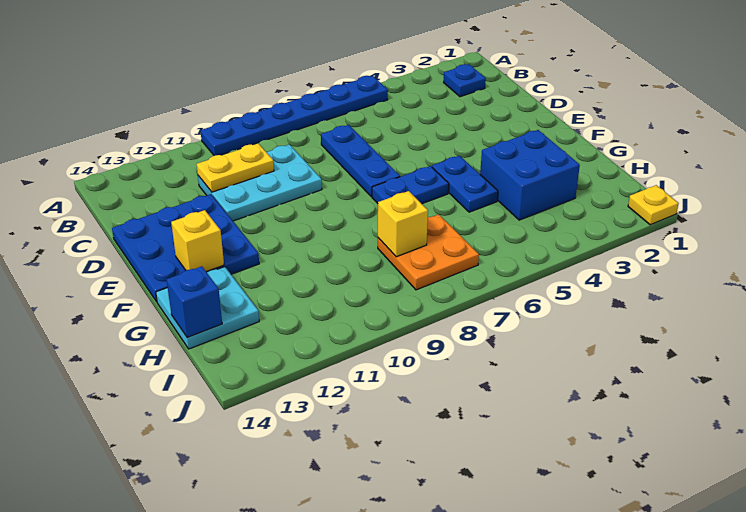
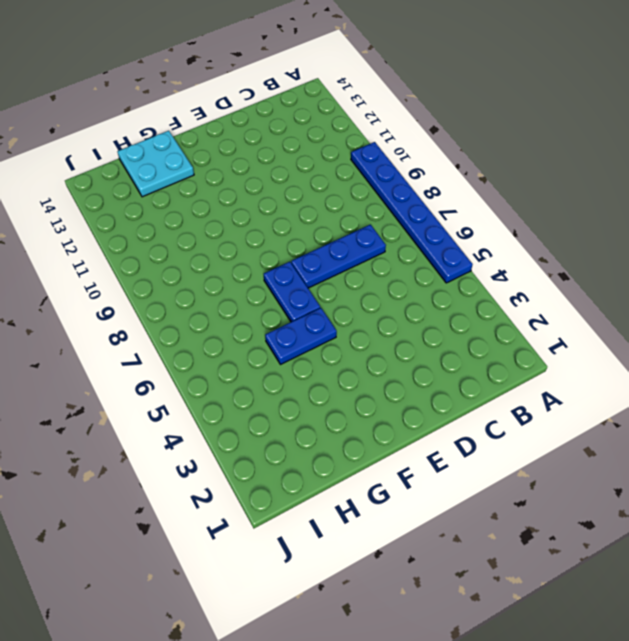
none -> blue 1x1 plate [444,64,486,97]
none -> cyan 2x3 plate [198,144,322,221]
none -> blue 3x3 plate [112,194,259,302]

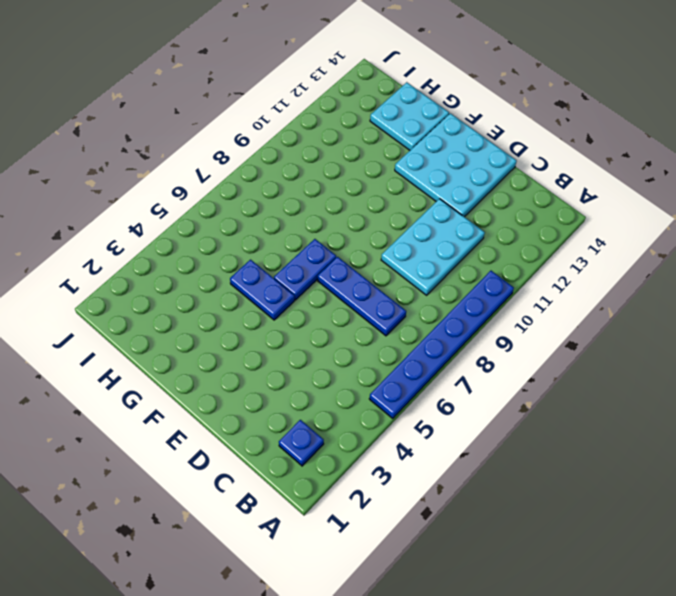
cyan 3x3 plate [395,113,517,217] -> blue 3x3 plate [112,194,259,302]
none -> blue 2x2 brick [480,130,580,220]
none -> orange 2x2 plate [378,215,479,290]
none -> yellow 1x1 plate [628,185,679,225]

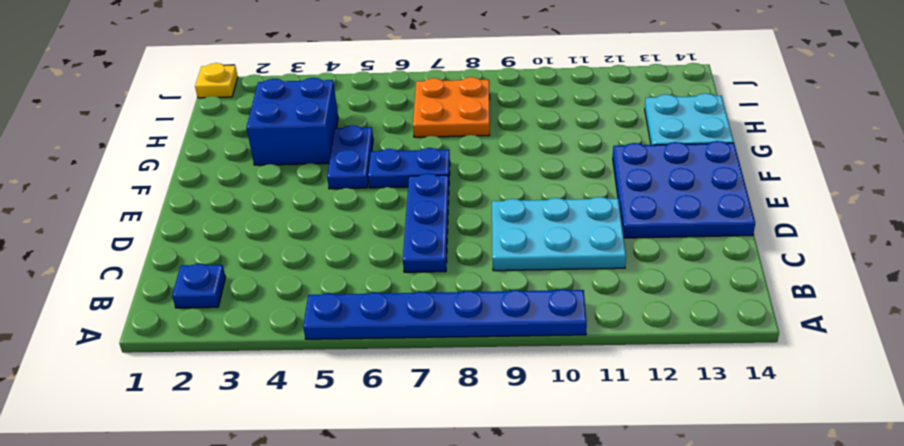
none -> yellow 1x2 plate [197,144,274,192]
none -> yellow 1x1 brick [171,210,224,272]
none -> yellow 1x1 brick [378,191,428,257]

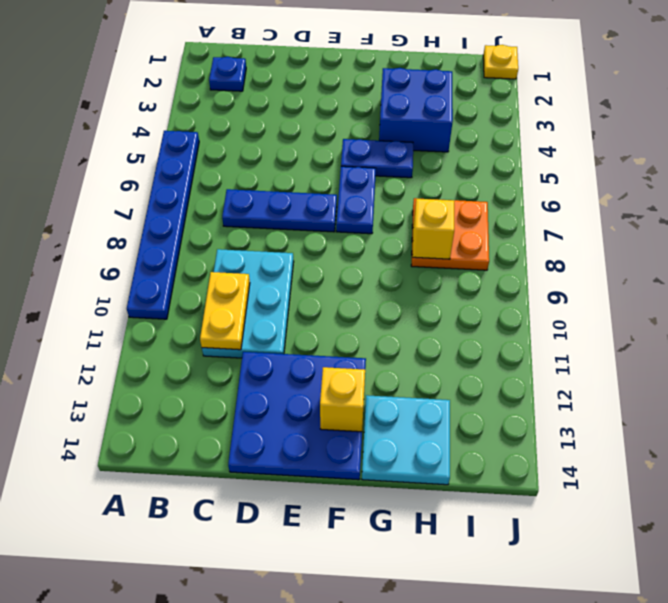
none -> blue 1x1 brick [167,266,222,338]

